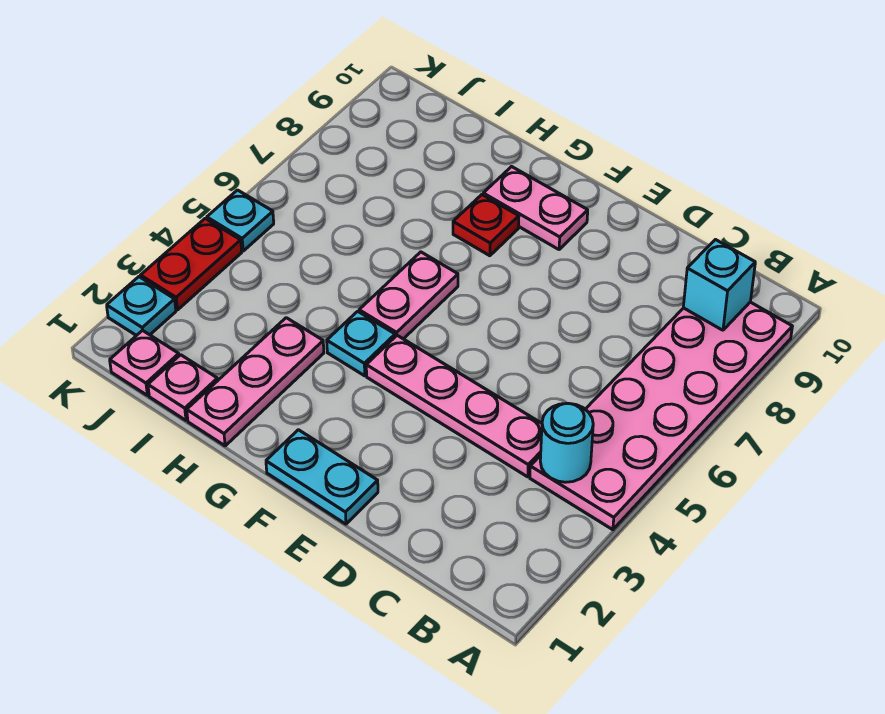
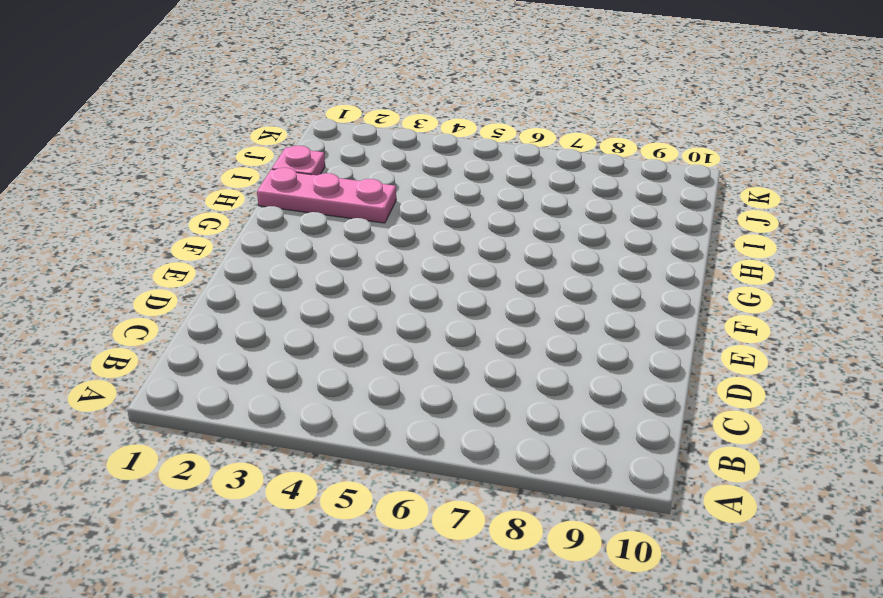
none -> pink 2x6 plate [530,302,792,530]
none -> pink 1x4 plate [366,335,542,477]
none -> cyan 1x2 plate [266,430,378,524]

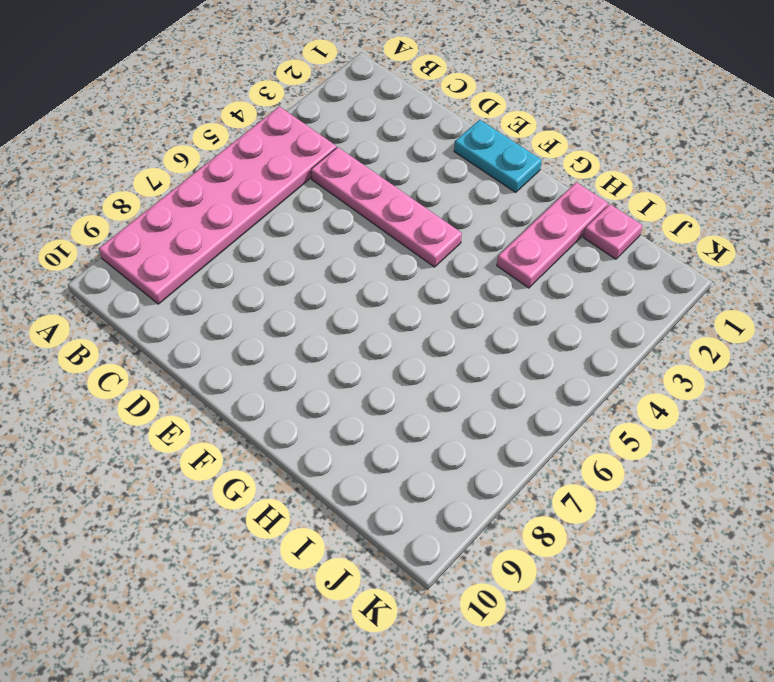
none -> pink 1x2 plate [483,167,588,250]
none -> cyan 1x1 plate [327,311,395,376]
none -> pink 1x2 plate [359,252,458,339]

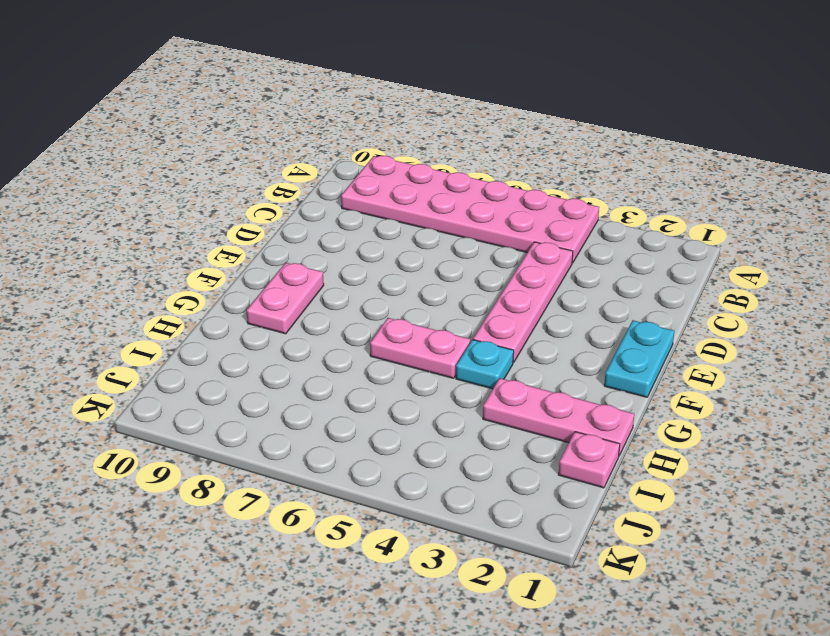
none -> red 1x1 plate [453,195,519,256]
none -> pink 1x1 plate [110,330,179,395]
none -> cyan 1x1 plate [107,277,176,336]

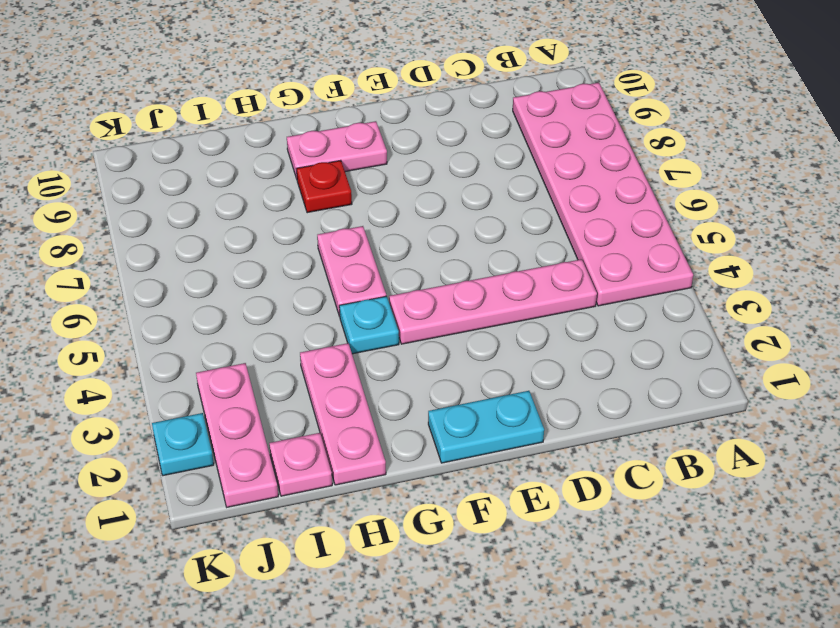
pink 1x3 plate [196,363,278,507] -> pink 1x1 plate [110,330,179,395]
none -> red 1x2 plate [141,218,242,310]
none -> cyan 1x1 plate [207,190,274,251]
none -> cyan 1x1 round brick [540,403,593,482]

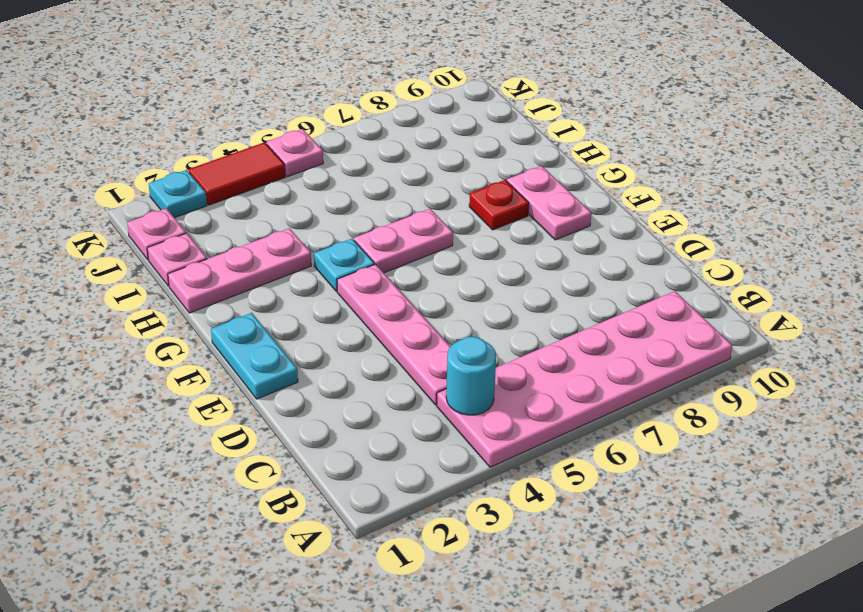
red 1x2 tile [189,142,285,205] -> red 1x2 plate [141,218,242,310]
pink 1x1 plate [267,129,323,177] -> cyan 1x1 plate [207,190,274,251]
none -> cyan 1x1 brick [683,240,755,330]

